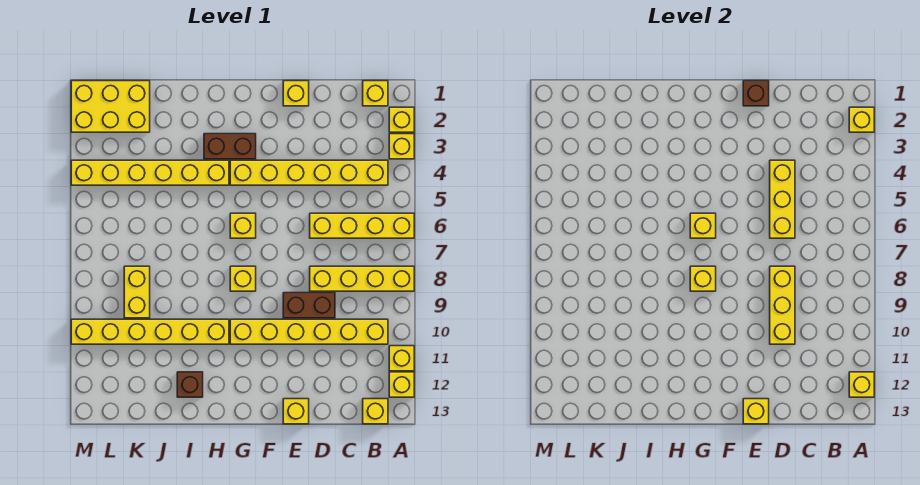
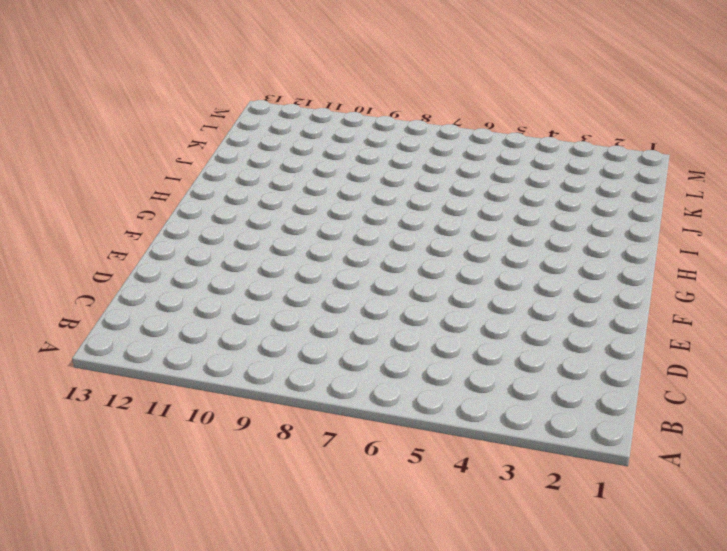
none -> yellow 1x1 brick [389,107,414,132]
none -> yellow 1x1 brick [389,134,414,159]
none -> yellow 1x4 brick [310,213,414,238]

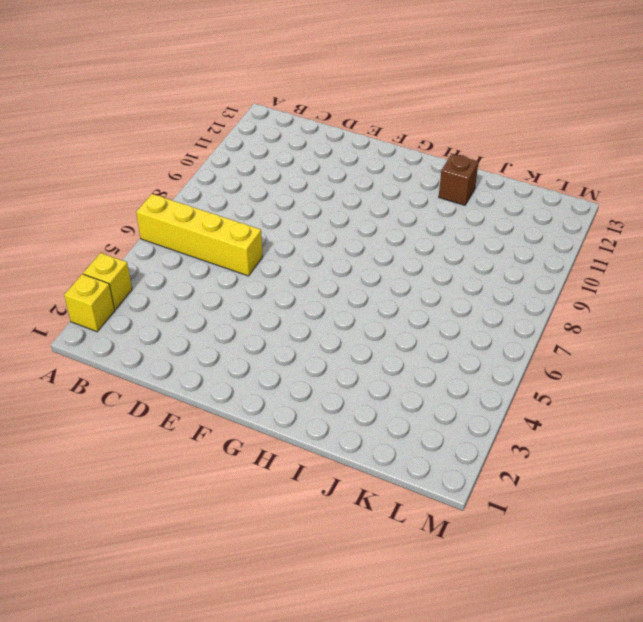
none -> yellow 1x4 brick [310,266,414,291]
none -> yellow 1x1 brick [389,346,414,371]
none -> yellow 1x1 brick [389,372,414,397]

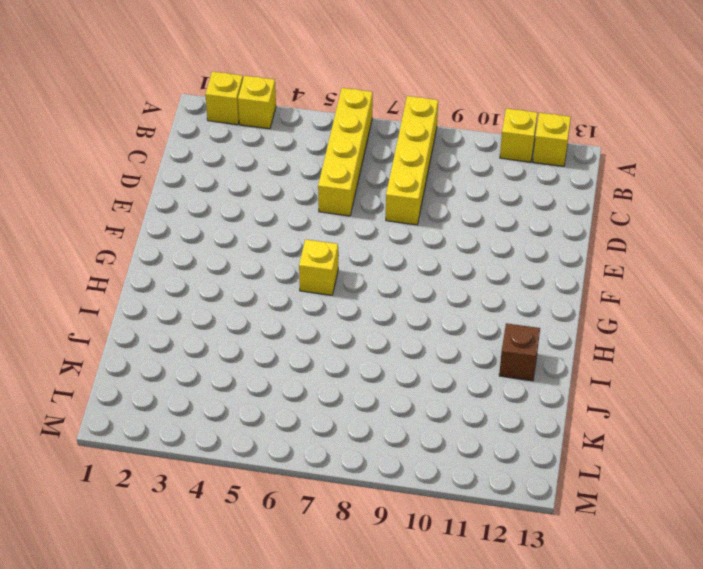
none -> yellow 1x1 brick [363,81,388,106]
none -> yellow 1x6 brick [230,160,388,185]
none -> yellow 1x6 brick [230,319,388,344]

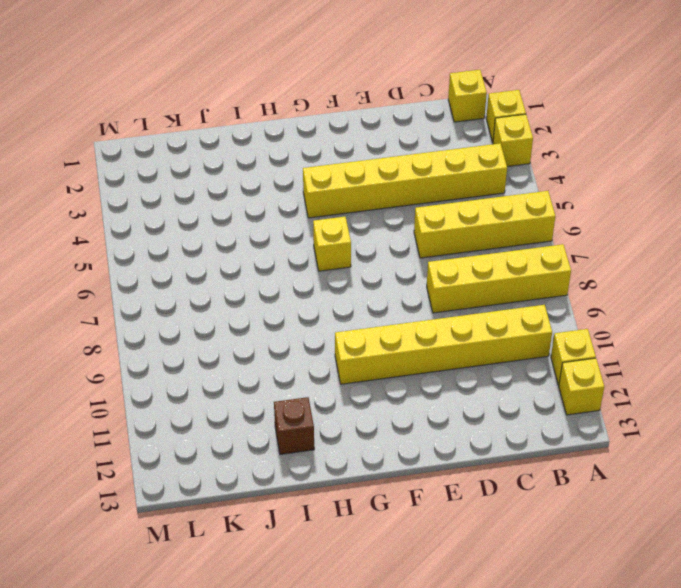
none -> yellow 1x1 brick [363,399,388,424]
none -> brown 1x2 brick [283,293,335,318]
none -> yellow 1x1 brick [283,81,309,106]

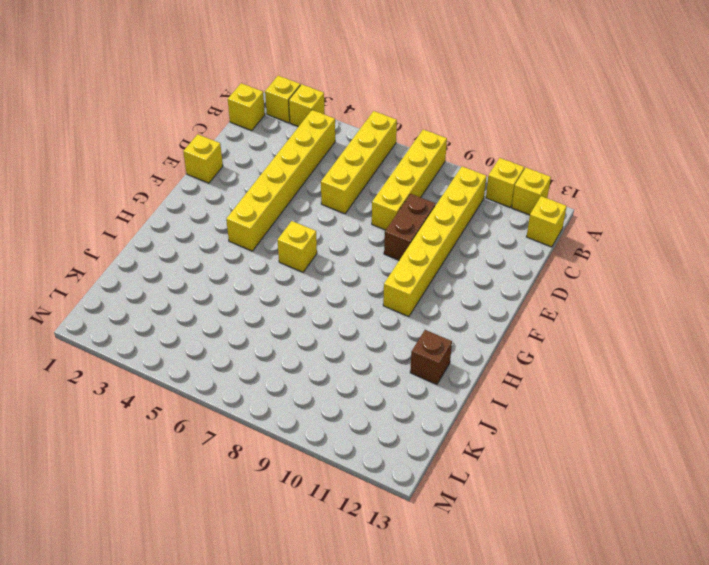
none -> yellow 1x1 brick [283,399,309,424]
none -> brown 1x2 brick [204,134,256,159]
none -> yellow 1x1 brick [230,266,256,291]

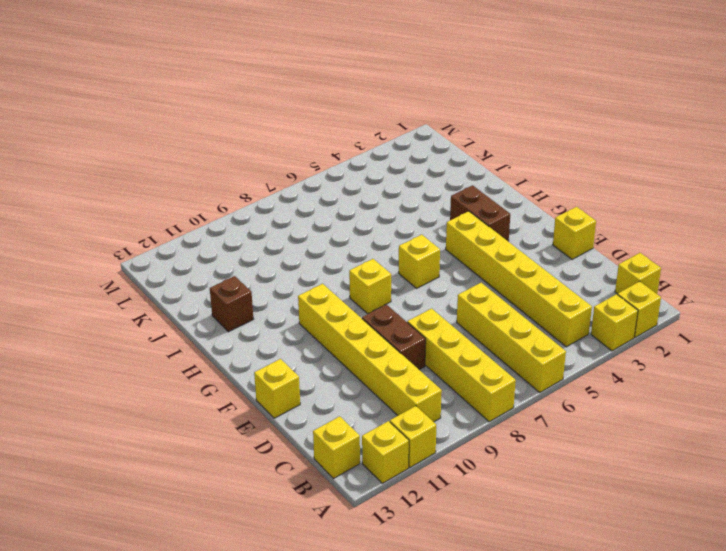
none -> yellow 1x6 brick [71,160,229,185]
none -> yellow 1x6 brick [71,319,229,344]
none -> yellow 2x3 brick [71,81,150,132]

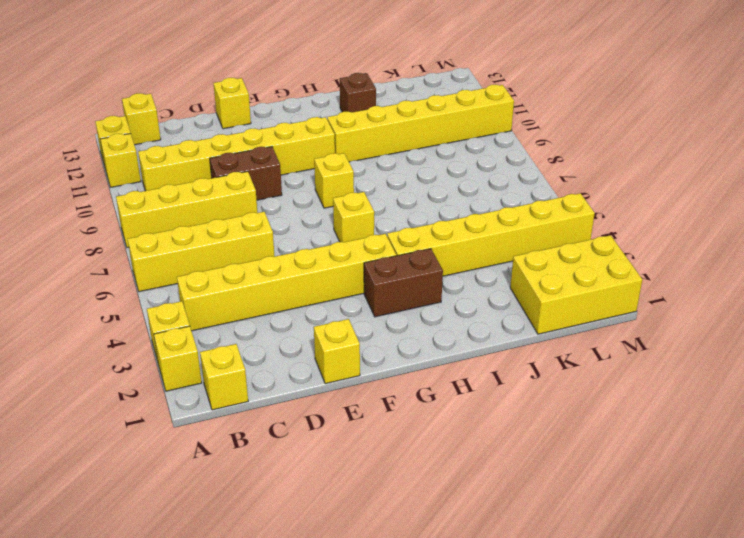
none -> yellow 1x2 brick [124,266,150,318]
none -> yellow 1x1 brick [849,107,874,132]
none -> yellow 1x1 brick [849,372,874,397]

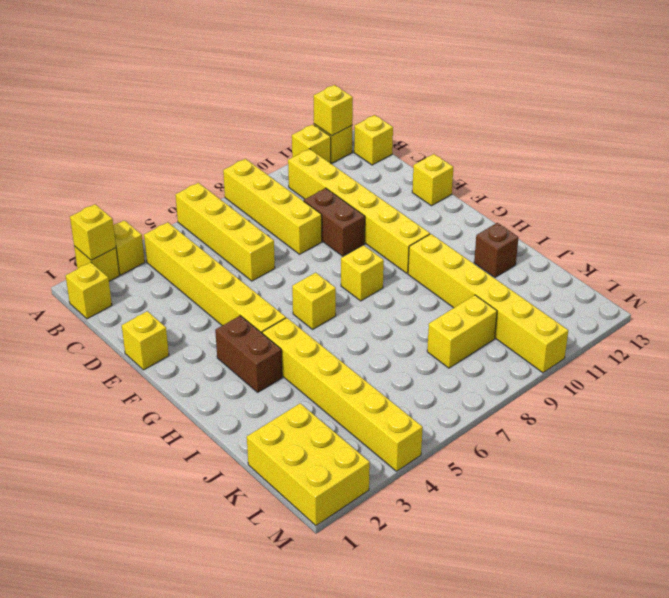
none -> yellow 1x3 brick [770,160,795,238]
none -> yellow 1x3 brick [770,266,795,344]
none -> brown 1x1 brick [743,81,769,106]

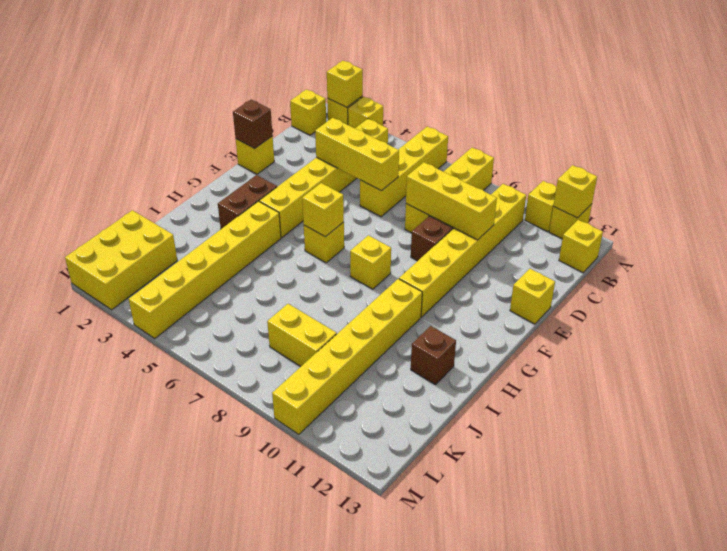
none -> yellow 1x1 brick [743,399,769,424]
none -> yellow 1x1 brick [690,266,716,291]

